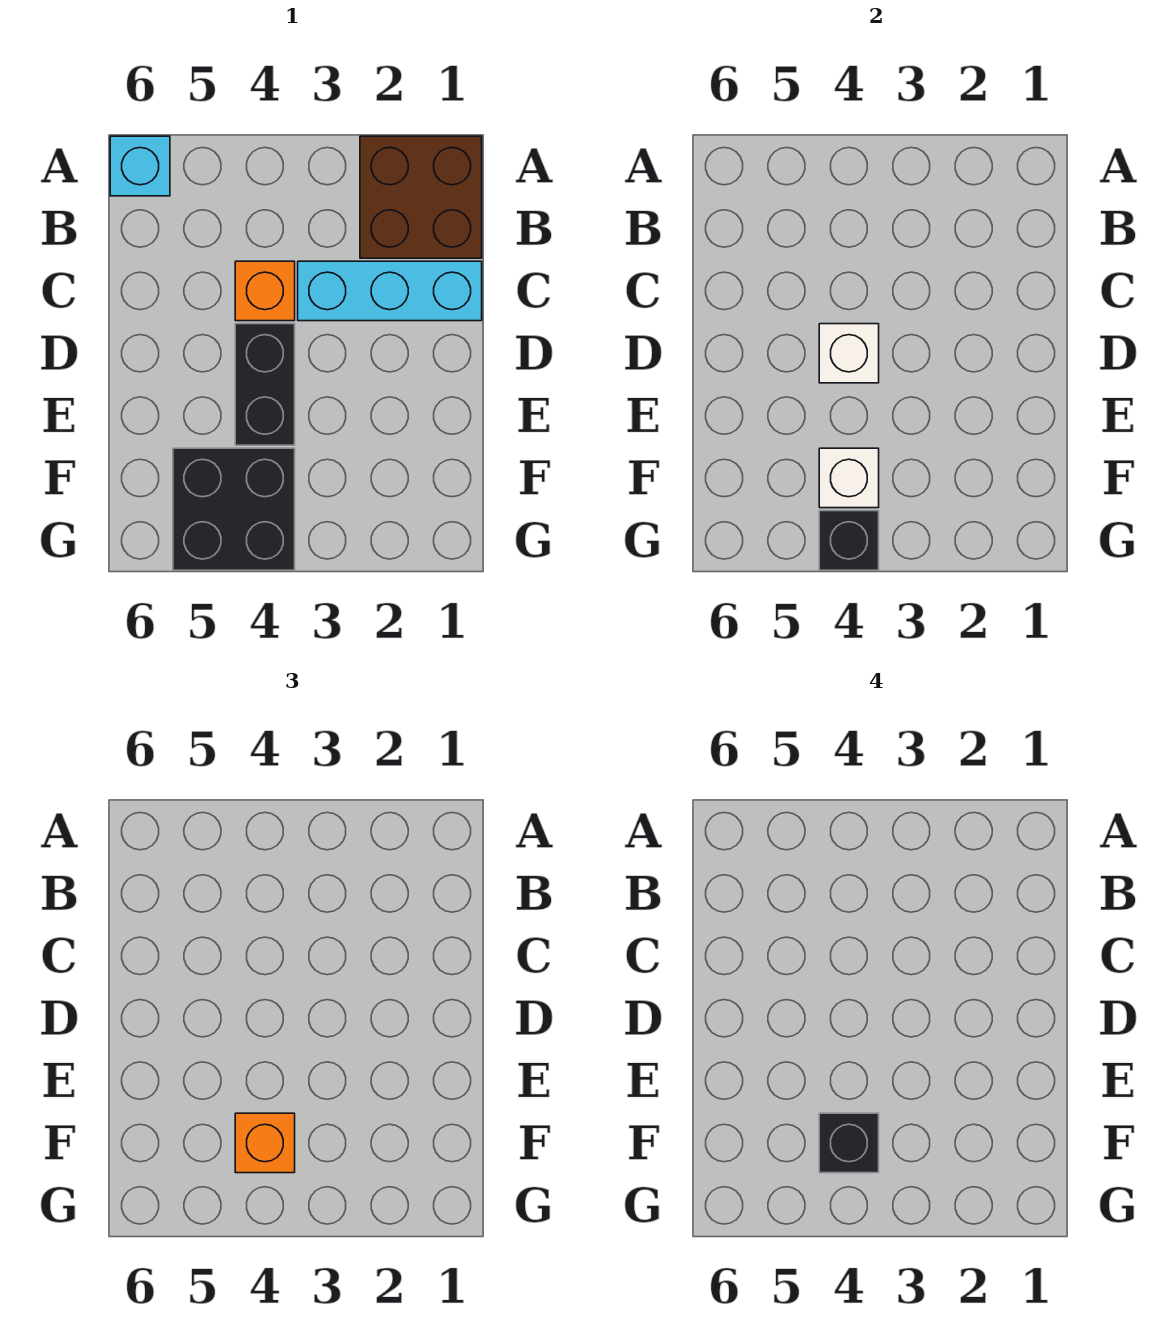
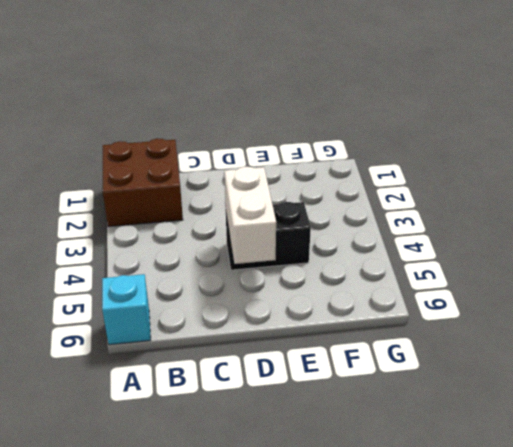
white 1x2 brick [224,167,276,264] -> white 1x1 brick [819,324,879,383]
none -> cyan 1x3 brick [298,261,482,321]
none -> orange 1x1 brick [235,261,295,321]

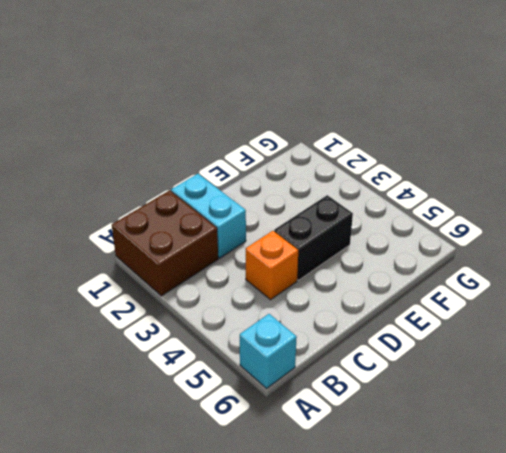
cyan 1x2 brick [171,174,246,258] -> cyan 1x3 brick [298,261,482,321]
none -> black 2x2 brick [173,448,295,570]
none -> white 1x1 brick [819,324,879,383]

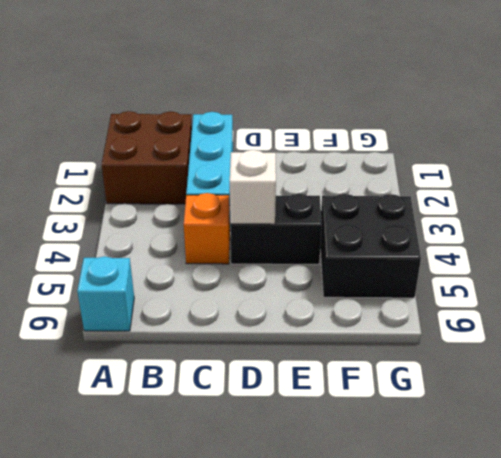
none -> white 1x1 brick [819,448,879,508]
none -> black 1x1 brick [819,511,879,570]

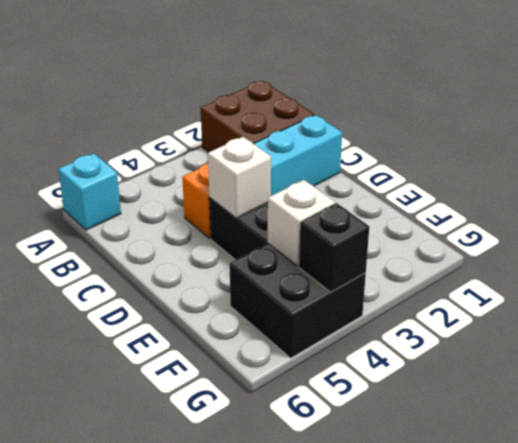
none -> orange 1x1 brick [235,1113,295,1173]
none -> black 1x1 brick [819,1113,879,1173]

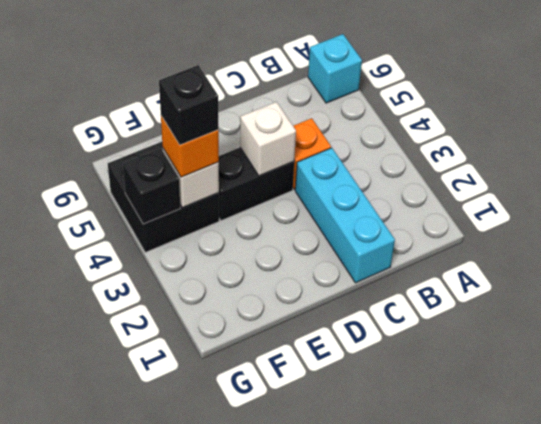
none -> brown 2x2 brick [360,136,482,258]

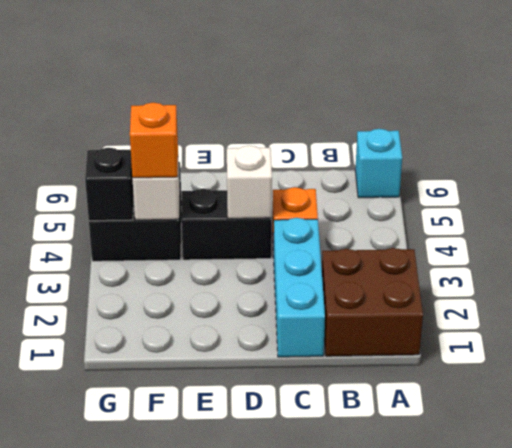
none -> black 1x1 brick [819,1113,879,1173]

